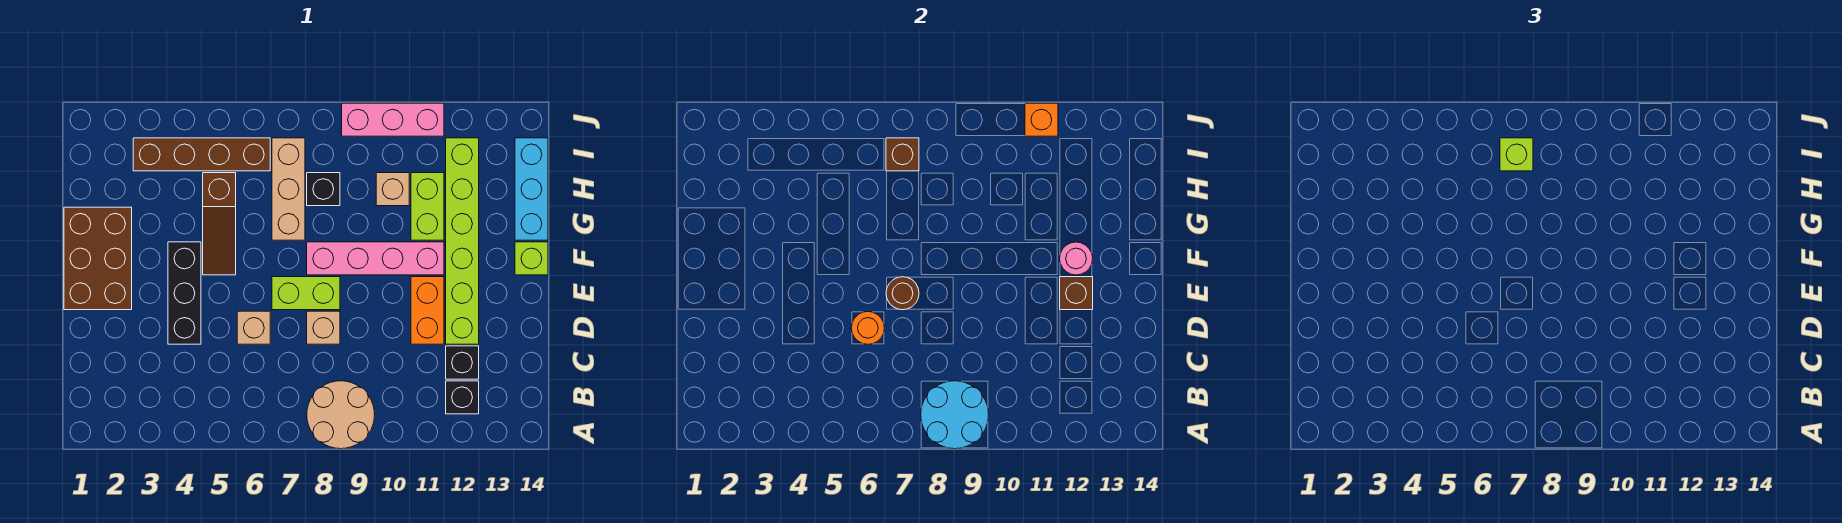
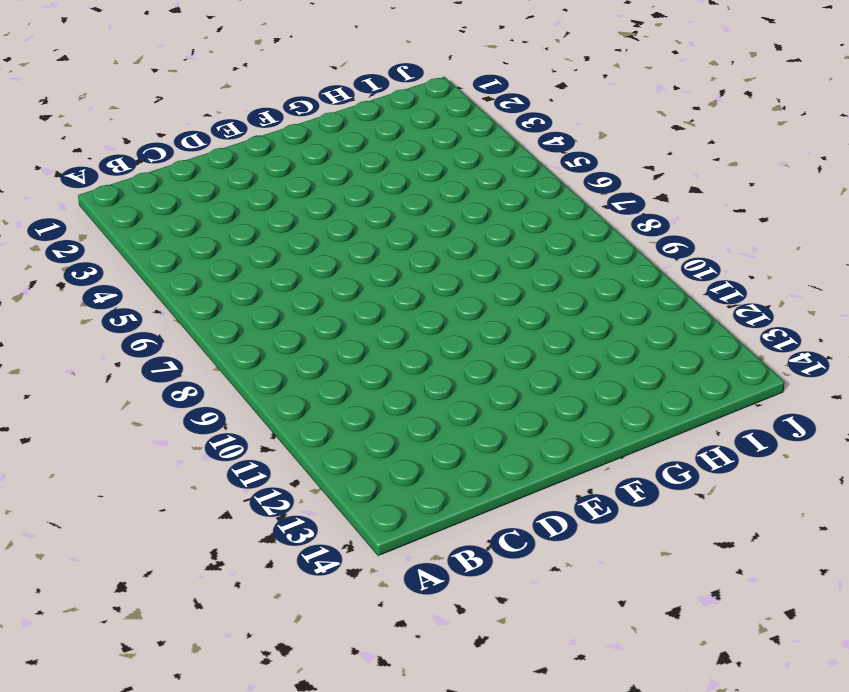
none -> tan 2x2 round brick [307,381,375,449]
none -> black 1x1 brick [446,381,479,414]
none -> black 1x1 brick [446,346,479,379]

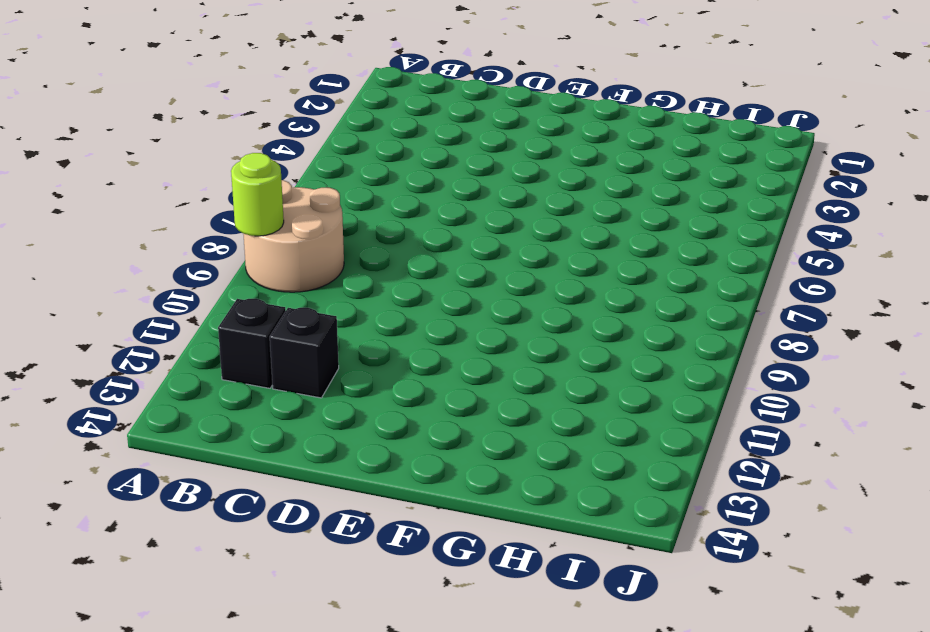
lime 1x1 round brick [231,153,284,236] -> cyan 2x2 round brick [921,381,989,449]
none -> black 1x3 brick [168,242,201,344]
none -> tan 1x1 brick [237,311,270,344]
none -> tan 1x1 brick [307,311,340,344]

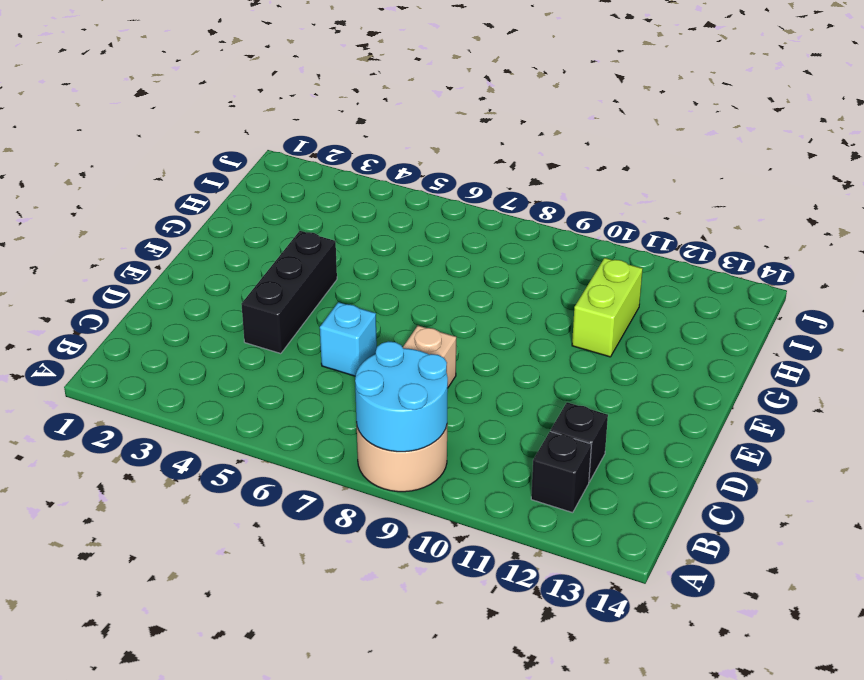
cyan 1x1 brick [320,302,377,376] -> tan 1x1 brick [237,311,270,344]
none -> orange 1x2 brick [411,277,444,344]
none -> lime 1x6 brick [446,138,479,344]
none -> brown 2x3 brick [64,207,132,310]

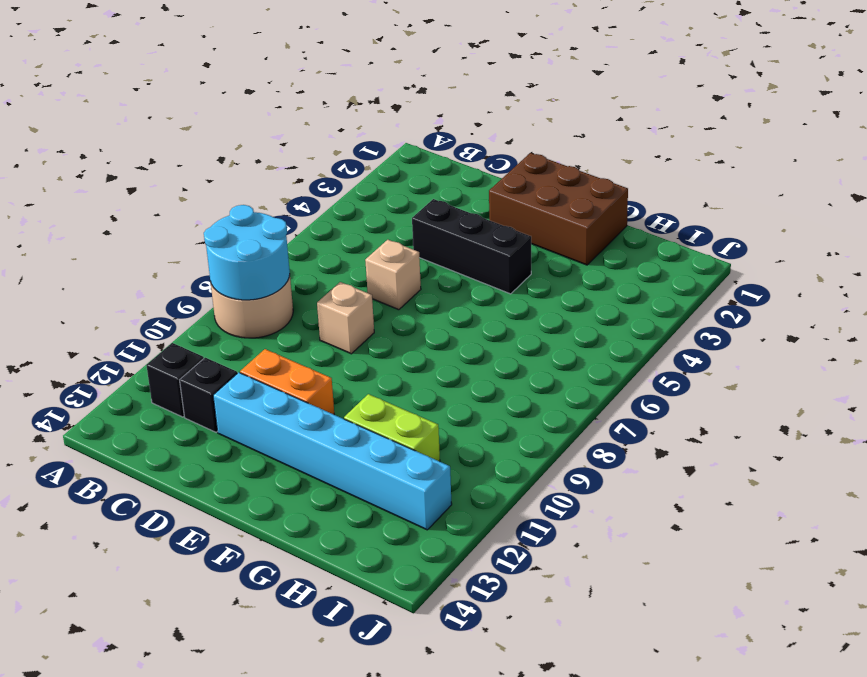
cyan 1x6 brick [213,372,452,530] -> lime 1x6 brick [446,138,479,344]
none -> lime 1x2 brick [272,277,340,310]
none -> brown 1x3 slope [203,173,236,275]
none -> pink 1x4 brick [307,242,444,275]

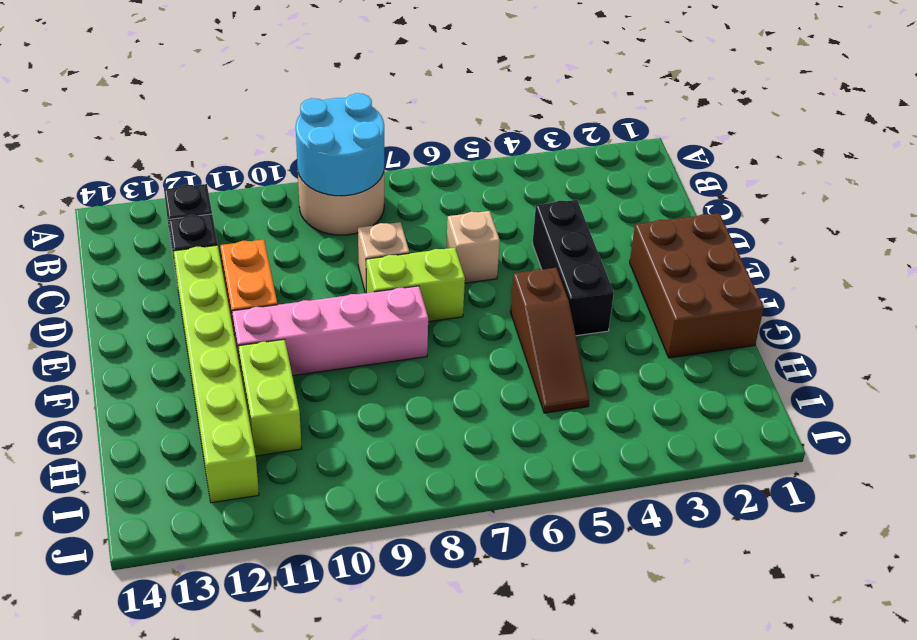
brown 1x3 slope [510,268,589,413] -> brown 1x3 slope turned to [203,173,236,275]
none -> lime 1x1 brick [515,242,548,275]
none -> tan 1x3 brick [272,138,305,240]
none -> cyan 1x3 brick [515,138,548,240]

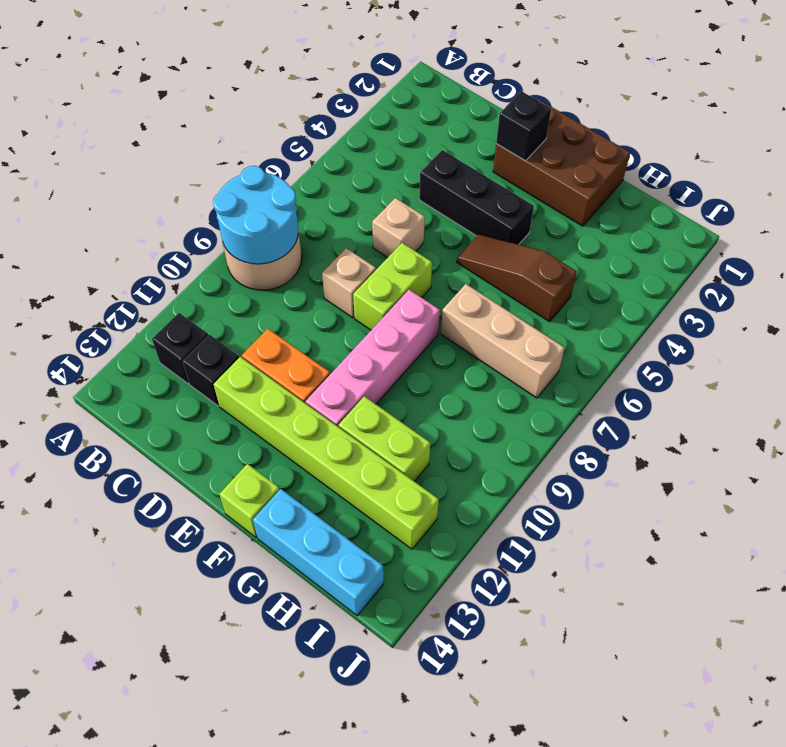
black 1x1 brick [496,91,551,161] -> black 1x1 brick moved to [307,173,340,206]
none -> tan 1x1 brick [376,173,409,206]
none -> brown 1x4 brick [133,138,270,171]
none -> pink 1x3 brick [342,103,444,136]

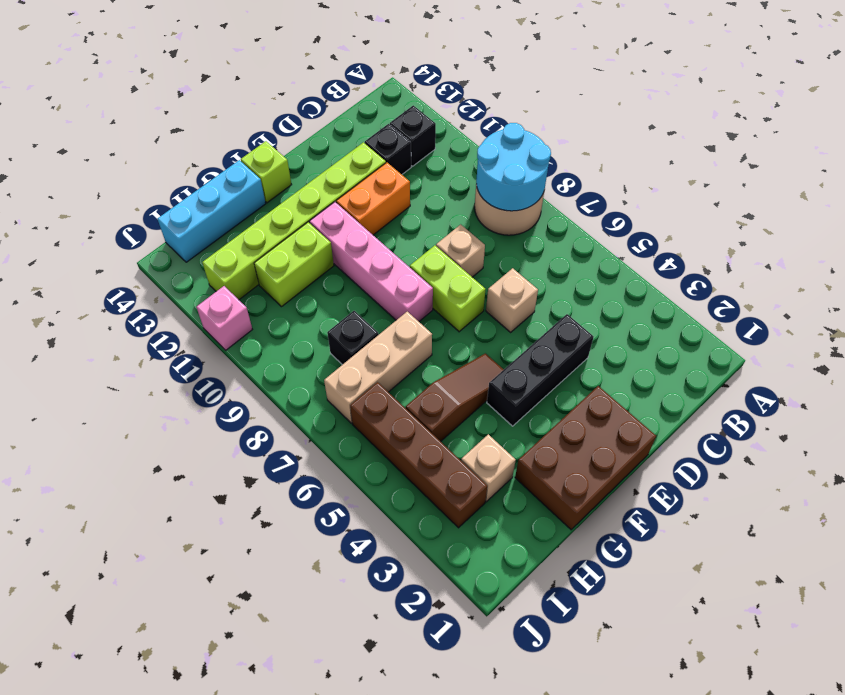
tan 1x1 brick [461,434,516,502] -> tan 1x1 brick moved to [376,173,409,206]
pink 1x1 brick [196,286,252,350] -> pink 1x3 brick [342,103,444,136]
none -> orange 1x1 round brick [851,312,884,344]
none -> brown 1x1 round brick [886,277,919,310]
none -> brown 1x1 brick [1060,277,1093,310]

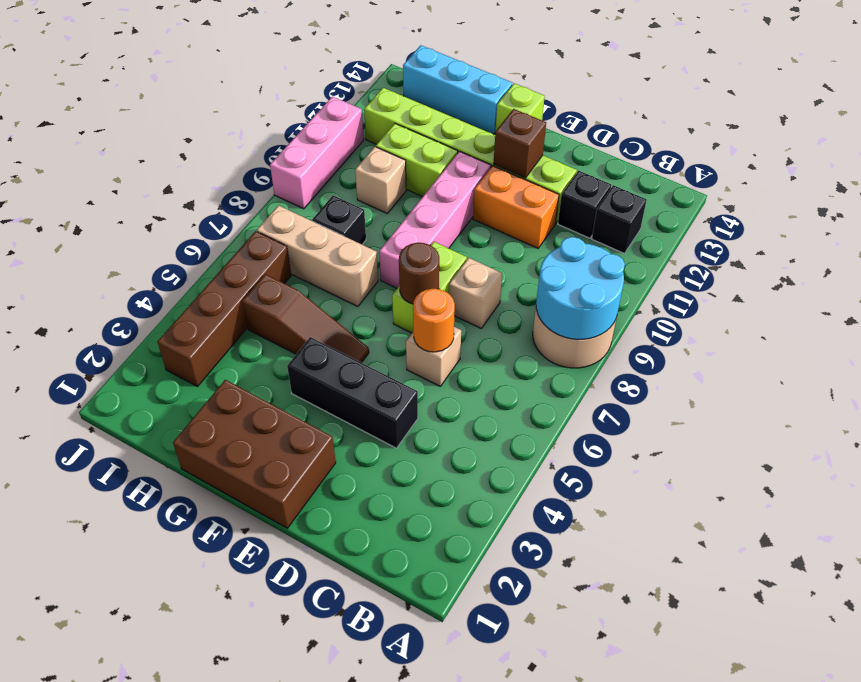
none -> pink 1x1 round brick [1060,242,1093,275]
none -> brown 1x1 brick [886,138,919,171]
none -> orange 1x1 brick [1025,103,1058,136]

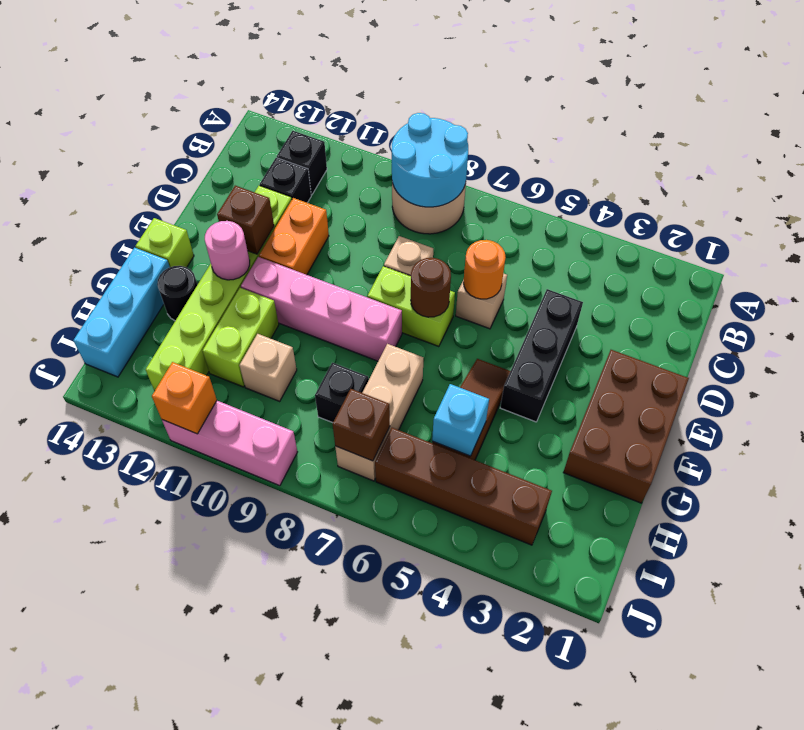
black 1x1 round brick [157,266,197,321] -> none
cyan 1x1 brick [432,384,489,456] -> none
none -> lime 1x1 brick [1500,138,1533,171]

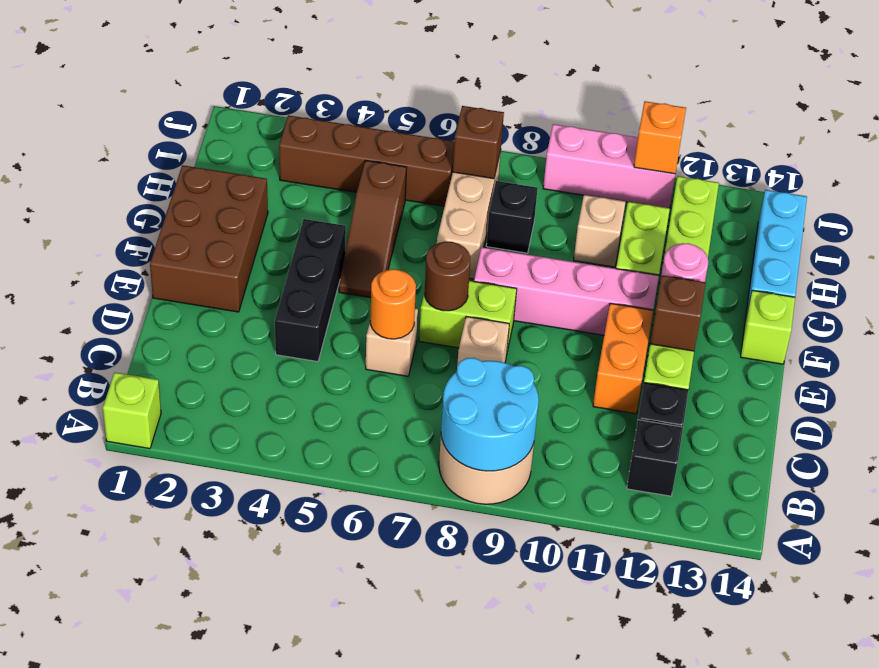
lime 1x1 brick [103,372,161,449] -> lime 1x1 brick moved to [1500,138,1533,171]

